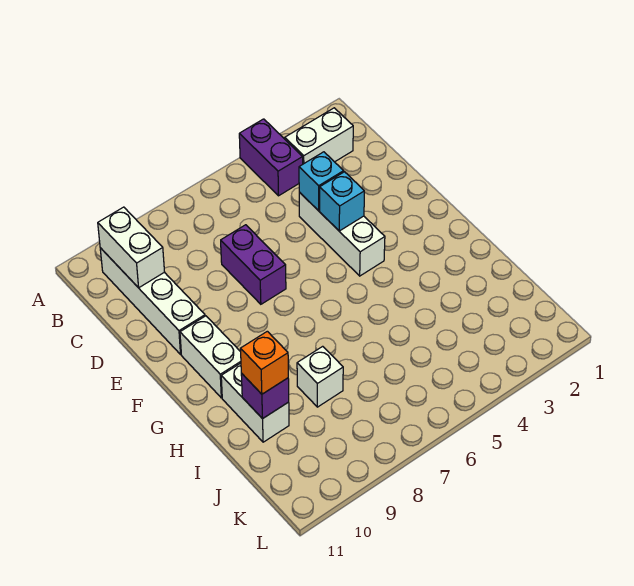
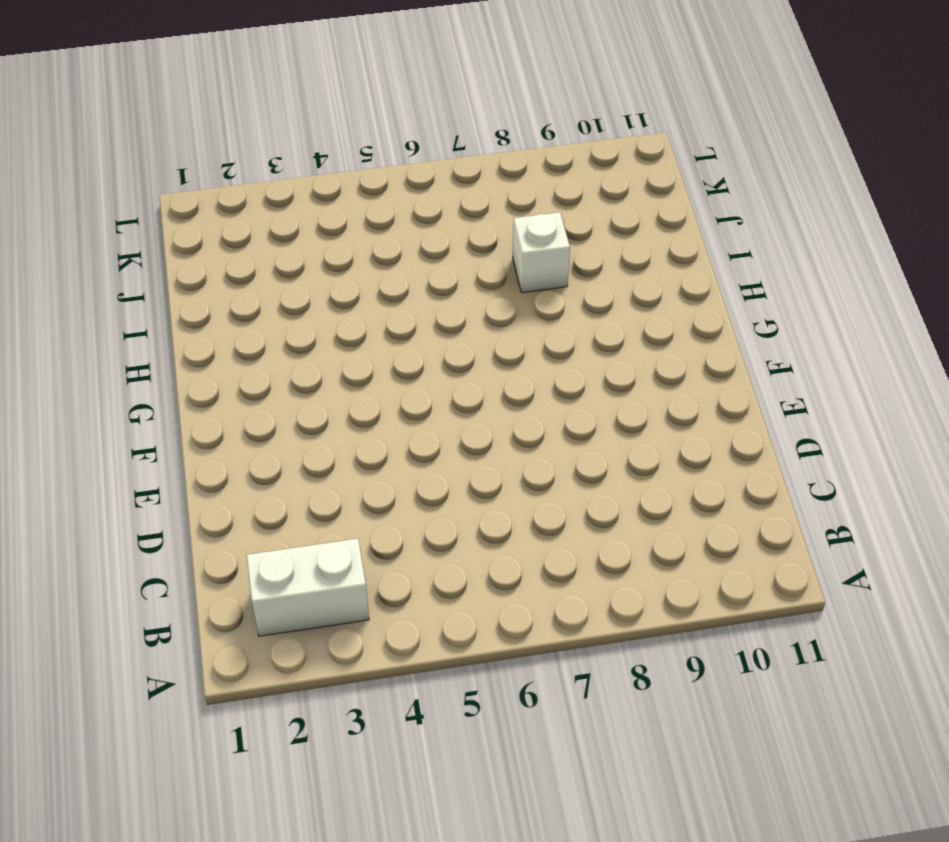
none -> purple 1x2 brick [239,119,303,196]
none -> white 1x4 brick [100,248,205,354]
none -> white 1x3 brick [299,192,385,276]

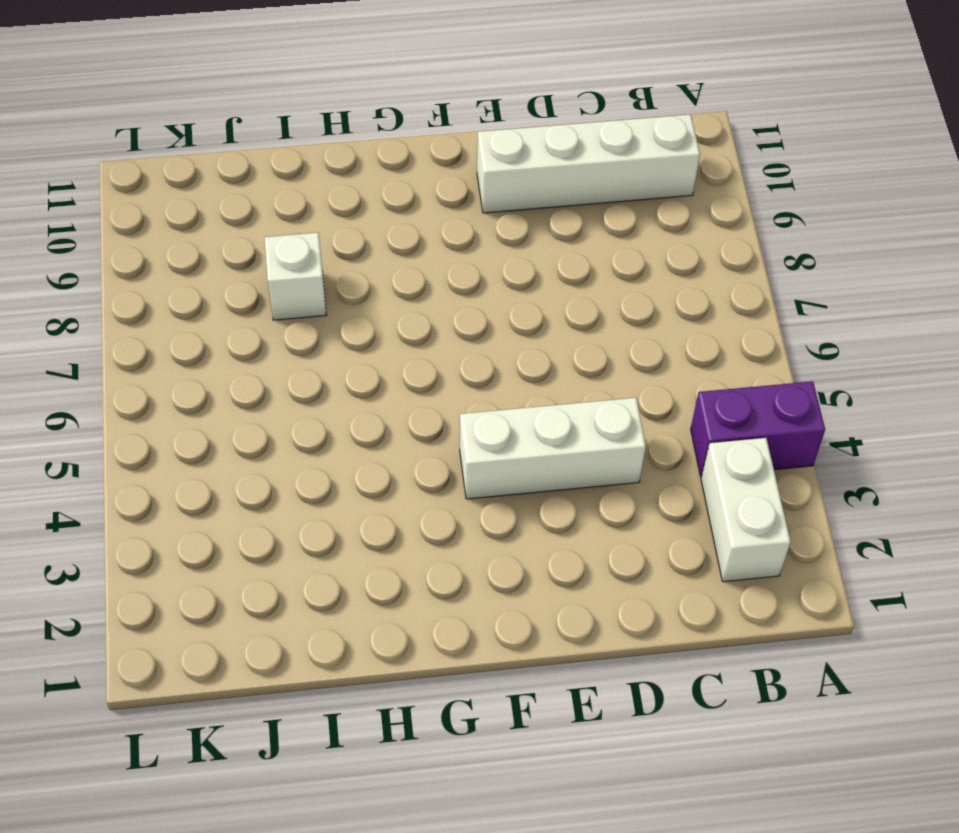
none -> purple 1x2 brick [221,225,286,304]
none -> white 1x2 brick [180,316,241,398]
none -> white 1x2 brick [221,363,289,442]

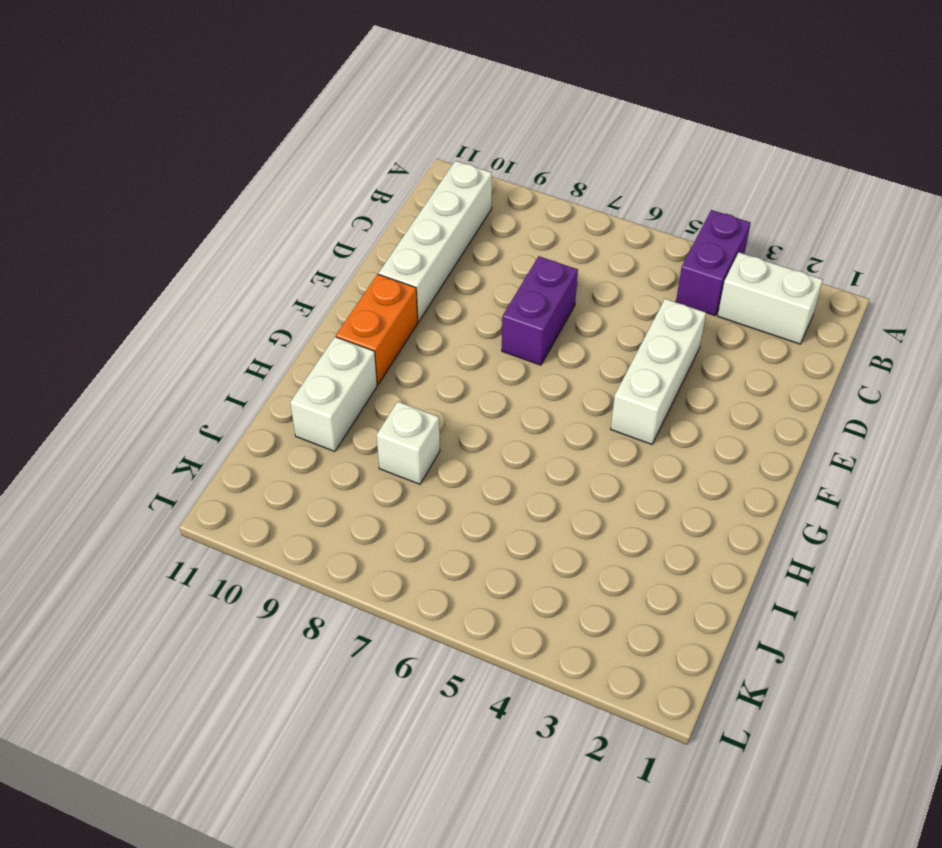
orange 1x2 brick [336,274,418,384] -> white 1x2 brick [180,316,241,398]
none -> white 1x2 brick [98,207,164,288]
none -> cyan 1x1 brick [299,152,344,211]
none -> cyan 1x1 brick [320,172,364,231]

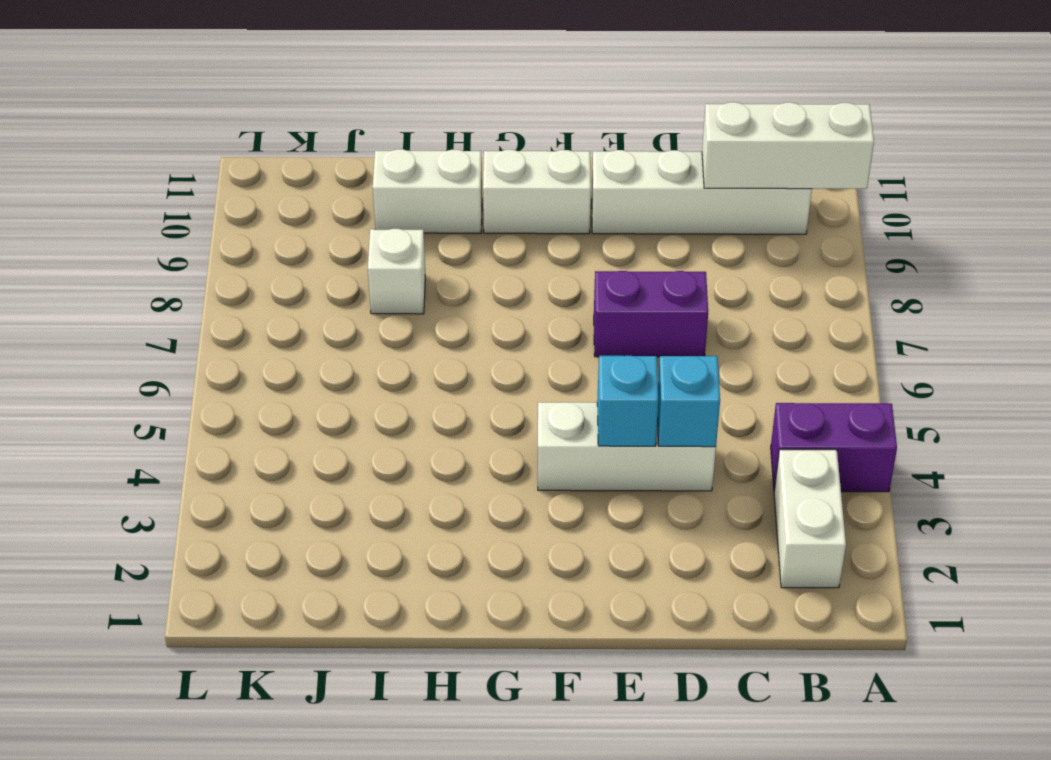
white 1x3 brick [702,102,874,189] -> white 1x2 brick [98,207,164,288]
none -> purple 1x1 brick [241,373,289,419]
none -> orange 1x1 brick [240,331,288,394]

